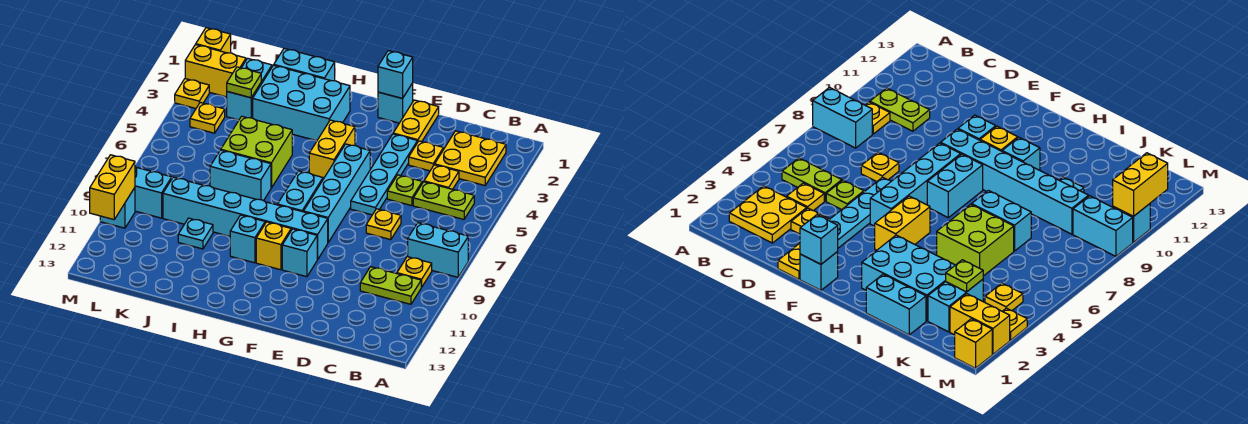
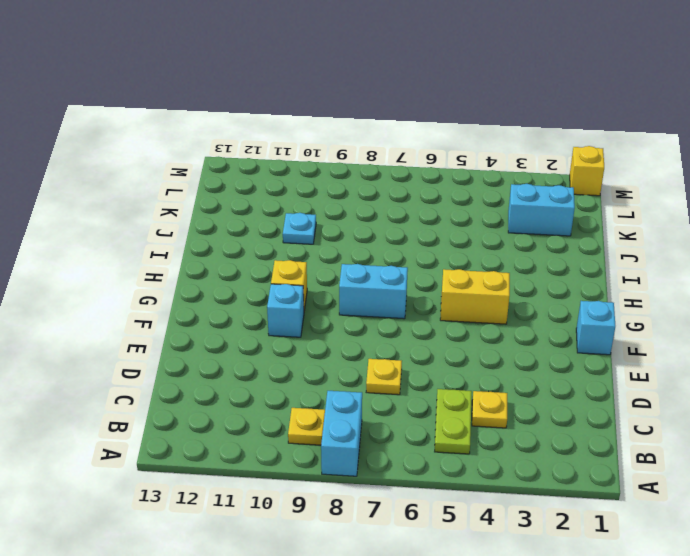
none -> yellow 2x2 plate [435,131,506,185]
none -> lime 1x2 plate [360,267,421,304]
none -> yellow 1x1 plate [409,141,443,171]
none -> lime 1x1 plate [387,175,422,206]

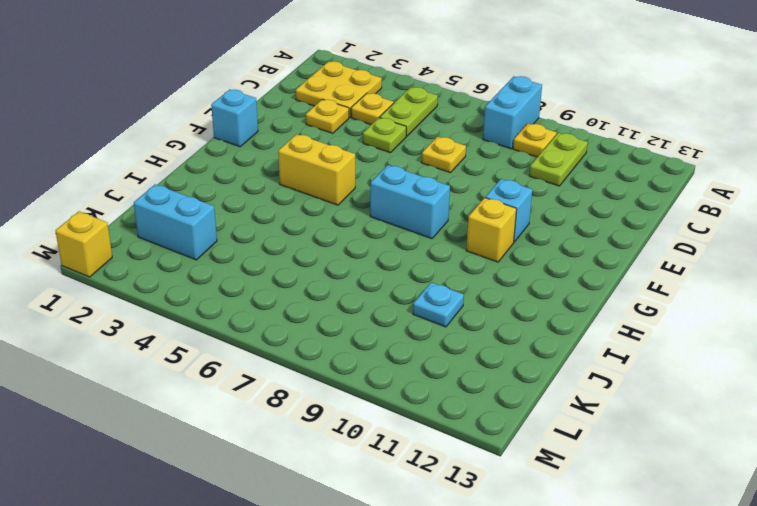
none -> yellow 1x2 plate [393,100,439,143]
none -> cyan 1x4 plate [351,134,417,215]
none -> cyan 1x4 brick [304,144,370,242]
none -> cyan 1x6 brick [163,177,328,259]

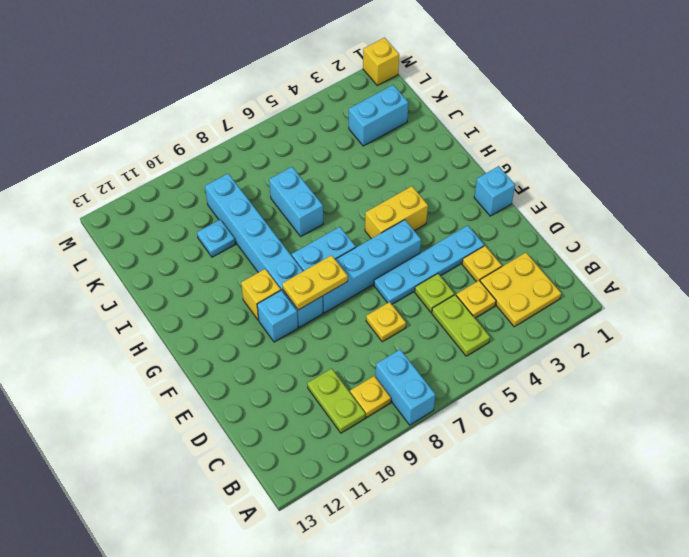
yellow 1x2 plate [282,255,348,310] -> yellow 1x2 plate moved to [393,100,439,143]
none -> cyan 2x3 brick [253,65,350,141]
none -> cyan 1x1 brick [230,215,265,263]
none -> cyan 1x2 brick [274,48,335,81]
none -> lime 2x2 brick [221,116,292,188]

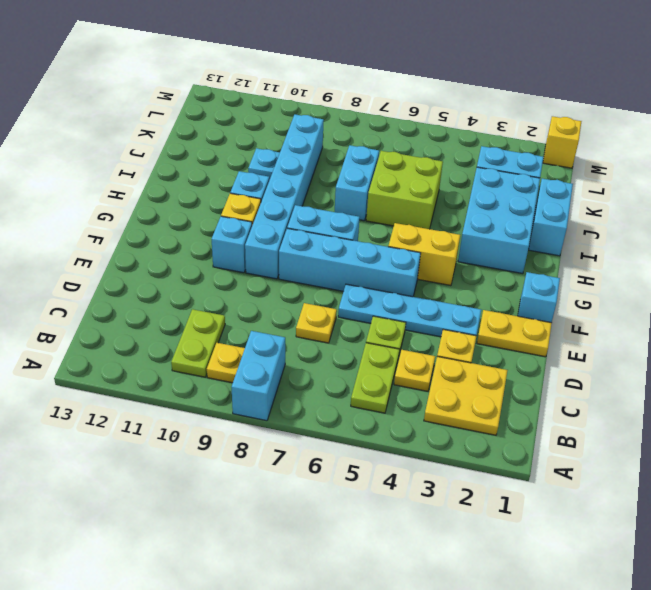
none -> yellow 1x2 brick [185,45,246,97]
none -> yellow 1x1 plate [190,102,225,133]
none -> cyan 1x2 brick [135,167,172,218]
none -> yellow 1x1 plate [175,79,209,108]

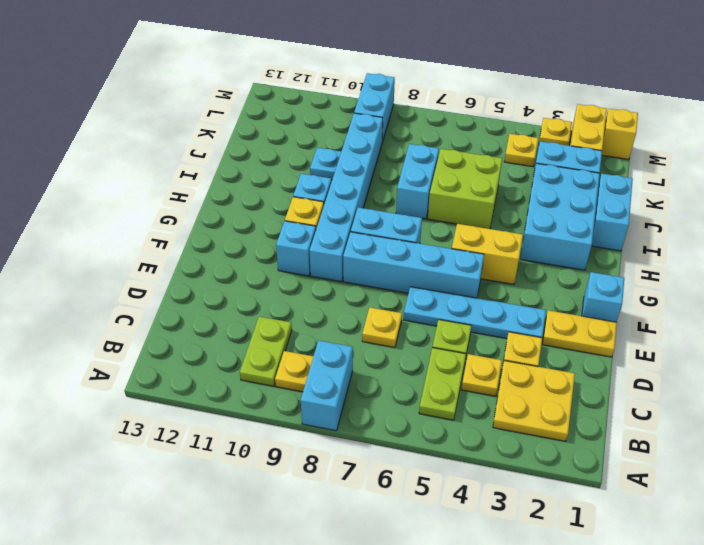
none -> cyan 1x1 brick [100,188,135,228]
none -> cyan 1x1 brick [378,51,413,98]
none -> lime 1x1 plate [227,67,261,98]
none -> yellow 1x2 brick [90,155,135,220]

